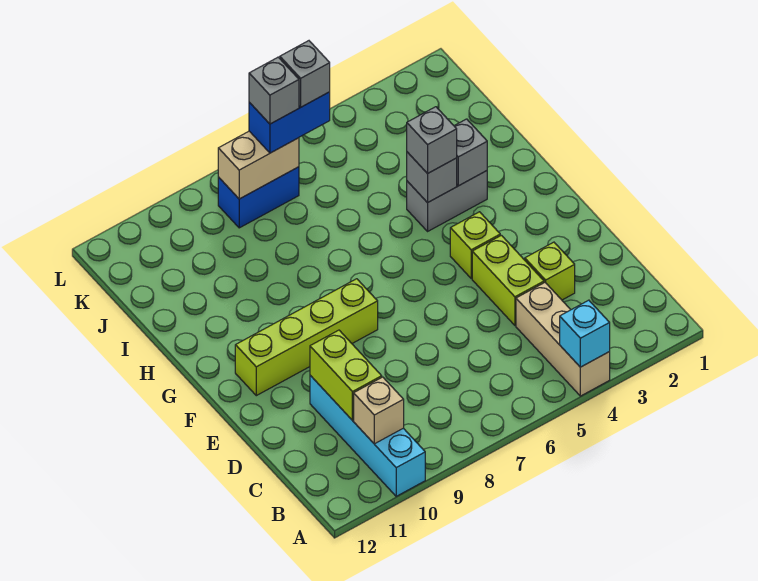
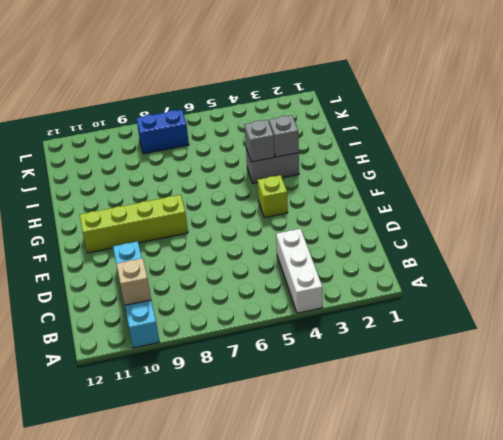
white 1x3 brick [276,229,322,313] -> tan 1x3 brick [516,283,610,396]
none -> lime 1x1 brick [525,242,575,300]
none -> lime 1x2 brick [472,235,544,325]
none -> cyan 1x1 brick [560,300,610,367]

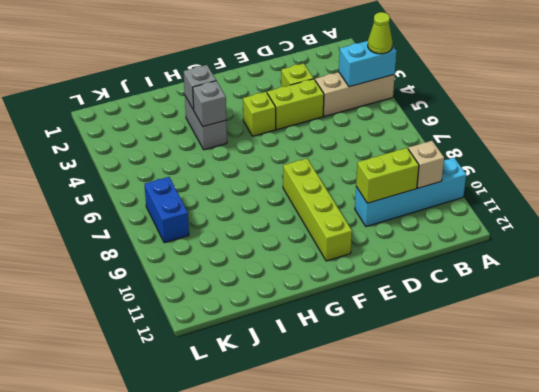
cyan 1x2 brick [339,41,397,87] -> cyan 1x1 brick [560,300,610,367]
lime 1x1 cone [368,12,393,54] -> none
none -> tan 1x2 brick [218,131,299,199]
none -> grey 1x1 brick [407,107,457,174]
none -> blue 1x2 brick [249,92,330,153]

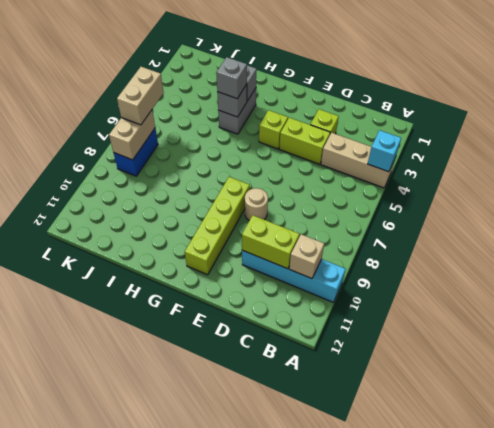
tan 1x1 round brick [245,188,268,220] -> none
tan 1x2 brick [117,67,164,125] -> blue 1x2 brick [249,92,330,153]
none -> grey 1x1 brick [280,41,330,107]
none -> grey 1x1 brick [249,57,299,124]

